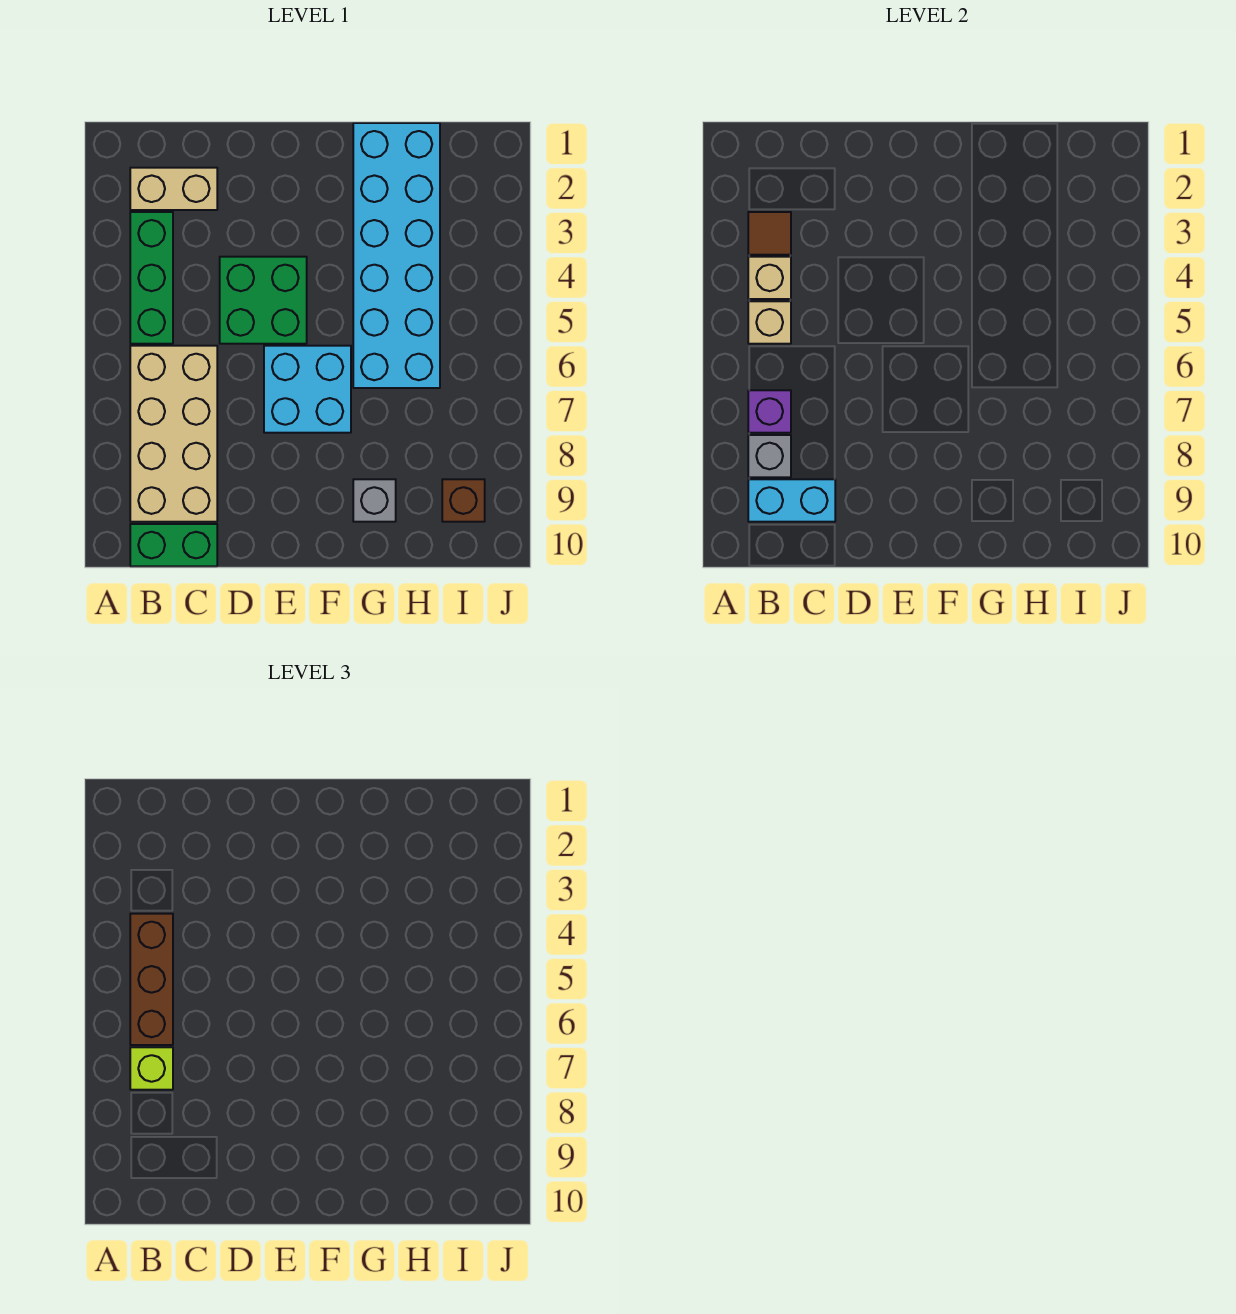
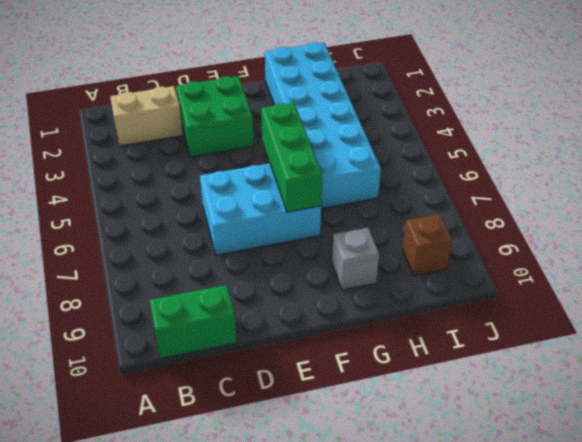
green 2x2 brick [176,76,254,157] -> green 2x2 brick moved to [220,257,307,344]
cyan 2x3 brick [200,163,321,255] -> cyan 2x2 brick [264,346,351,433]
green 1x3 brick [261,103,322,212] -> green 1x3 brick moved to [130,212,173,344]
none -> tan 2x4 brick [130,346,217,522]
none -> brown 1x1 tile [748,212,791,255]
none -> tan 1x1 brick [748,257,791,299]

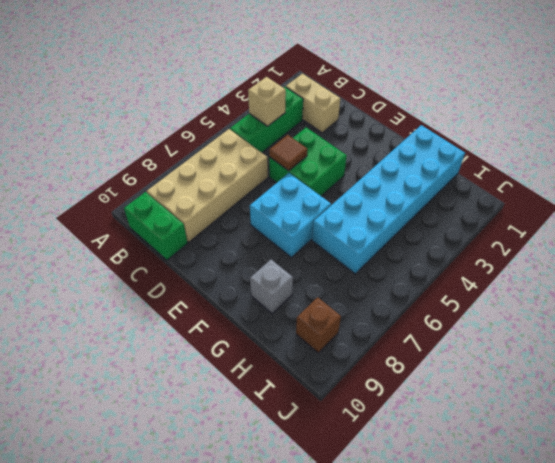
brown 1x1 tile [269,135,307,171] -> brown 1x1 tile moved to [748,212,791,255]
none -> tan 1x1 brick [748,301,791,344]
none -> purple 1x1 brick [748,390,791,433]
none -> grey 1x1 brick [748,435,791,477]

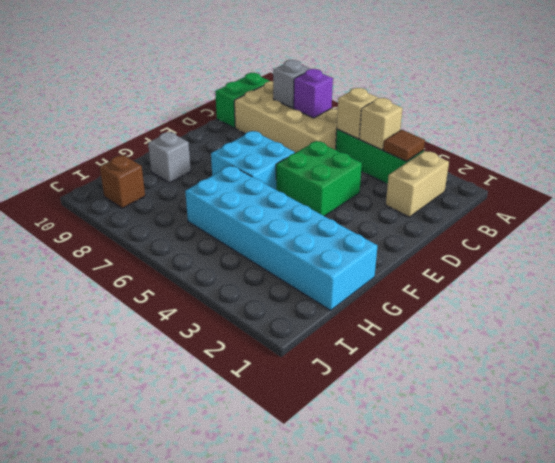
none -> cyan 1x2 brick [748,479,835,522]
none -> brown 1x3 brick [130,914,173,1045]
none -> lime 1x1 brick [130,1047,173,1090]

